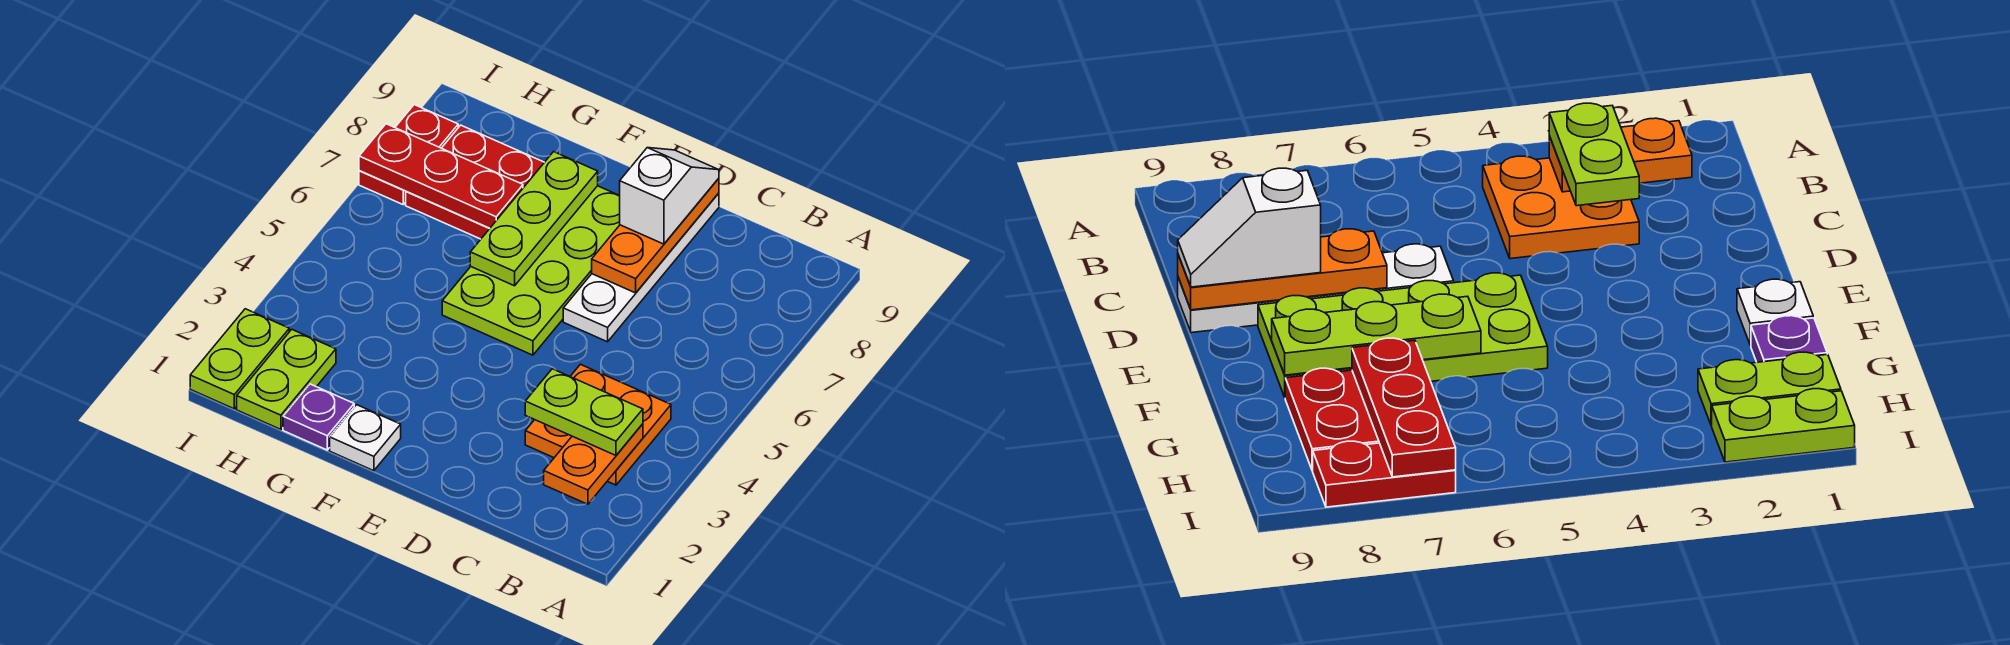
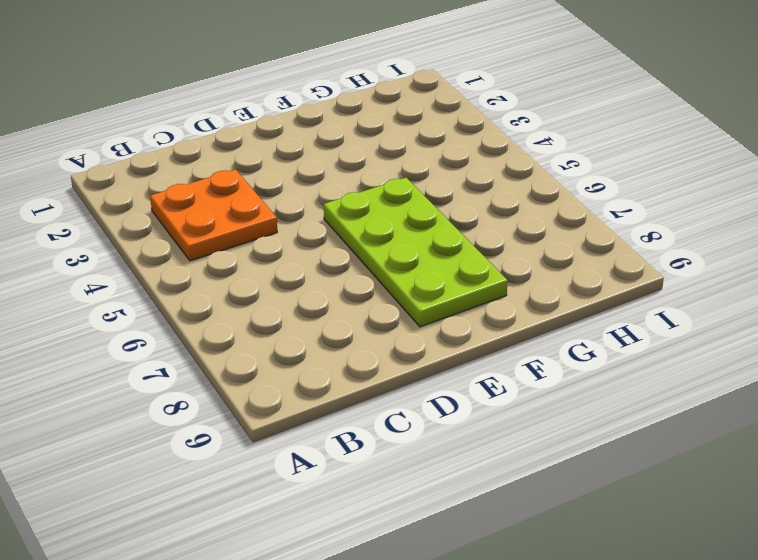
none -> white 1x4 plate [563,193,719,342]
none -> white 1x1 plate [330,405,401,471]
none -> purple 1x1 plate [283,384,354,450]

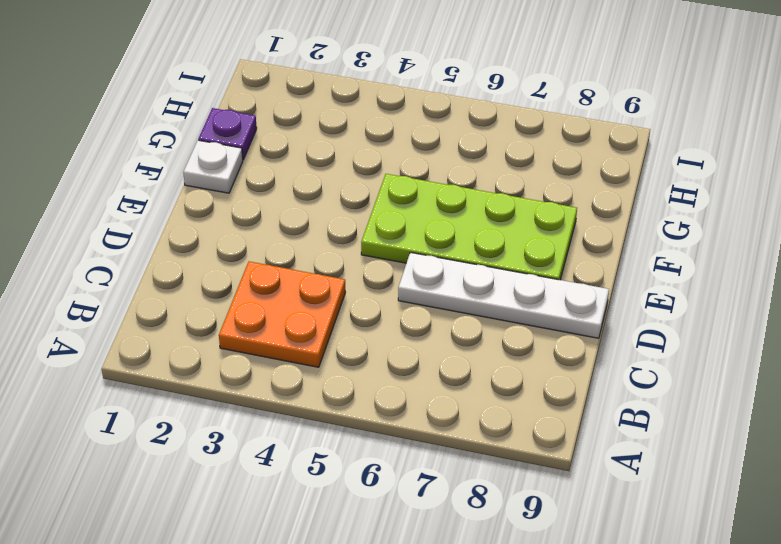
none -> red 2x2 plate [406,125,544,239]
none -> lime 1x2 plate [237,329,336,429]
none -> lime 1x2 plate [190,309,289,409]

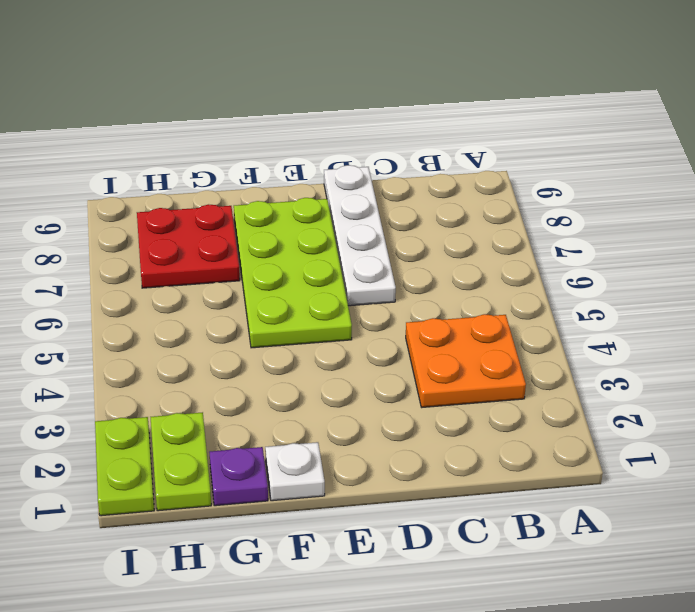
none -> red 1x2 plate [359,105,458,204]
none -> orange 1x2 plate [544,424,643,504]
none -> orange 1x3 plate [592,178,719,293]

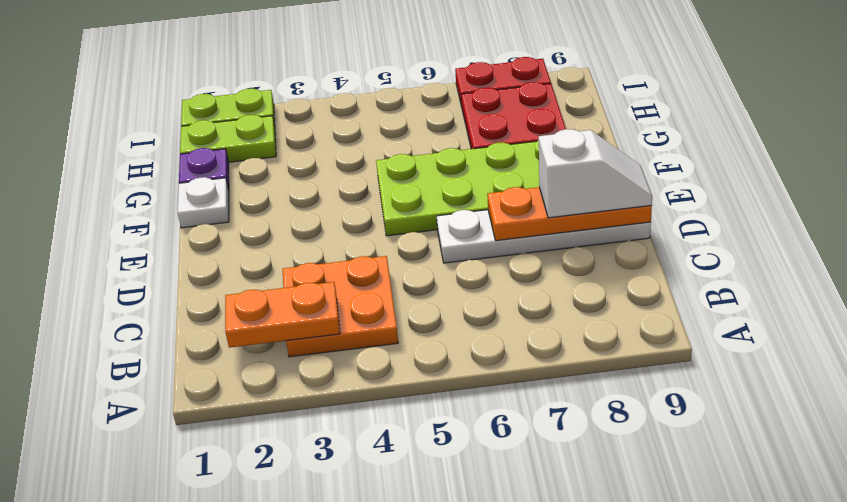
none -> lime 1x3 plate [470,152,598,286]
none -> red 1x3 plate [359,124,523,228]
none -> lime 1x2 plate [525,369,643,455]

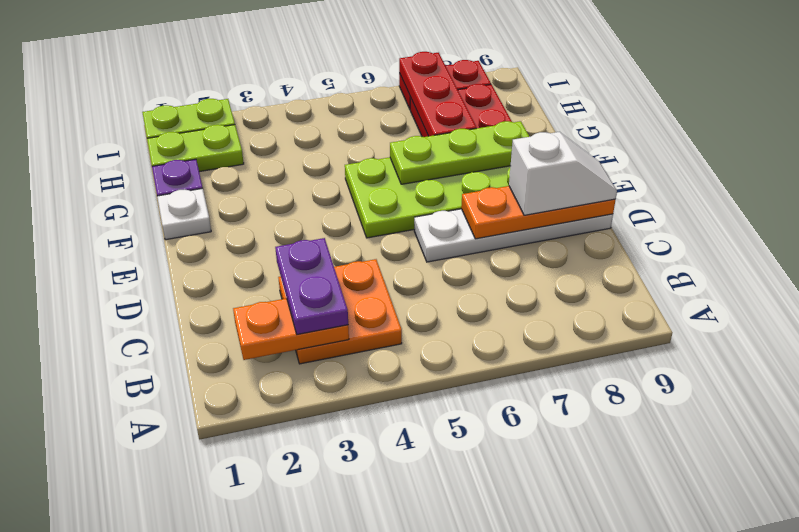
purple 1x2 plate [275,238,348,334] -> lime 1x2 plate [525,369,643,455]

